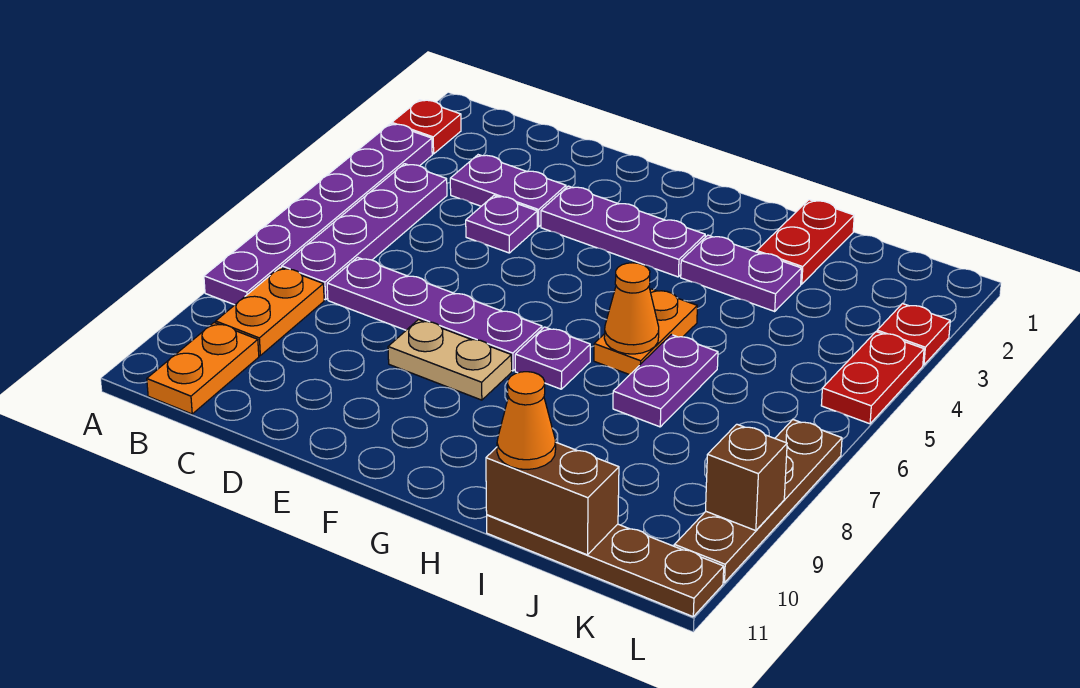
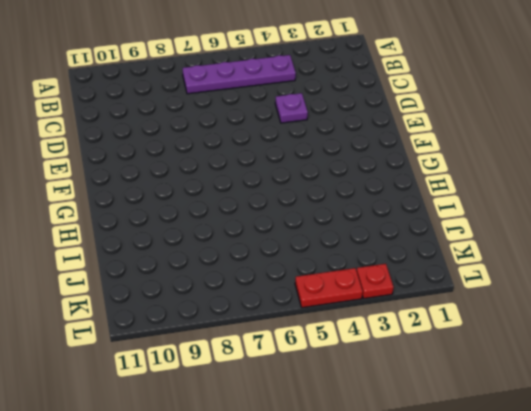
none -> red 1x1 plate [392,100,461,154]
none -> purple 1x6 plate [204,124,432,305]
none -> orange 1x2 plate [216,267,324,355]

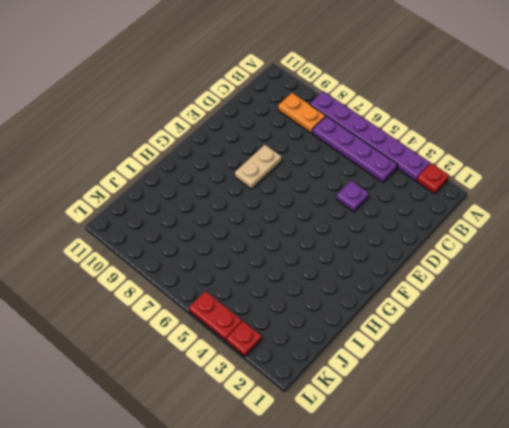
none -> orange 1x2 plate [147,323,259,414]
none -> purple 1x2 plate [450,155,566,227]
none -> purple 1x4 plate [327,257,542,371]

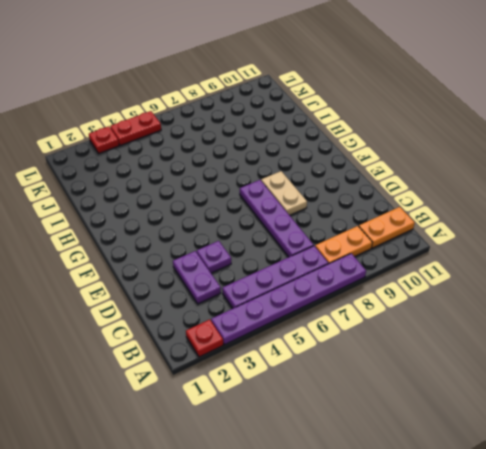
none -> purple 1x3 plate [541,186,705,277]
none -> purple 1x1 plate [515,327,590,389]
none -> purple 1x2 plate [681,235,801,311]

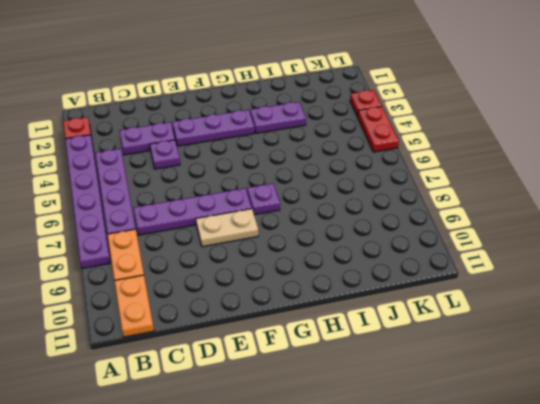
none -> orange 1x2 plate [594,289,697,375]
none -> red 1x2 plate [757,200,854,284]
none -> purple 1x2 plate [613,335,718,427]

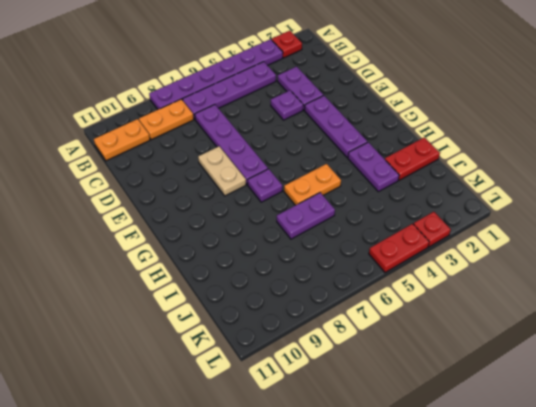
none -> brown 1x4 plate [487,515,724,617]
none -> brown 1x4 plate [675,420,842,583]
none -> orange 1x1 cone [604,263,659,354]

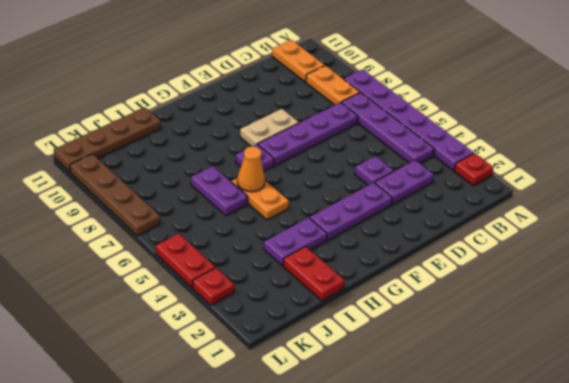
none -> brown 1x2 brick [486,443,619,555]
none -> brown 1x1 brick [706,424,787,531]
none -> orange 1x1 cone [497,372,556,469]

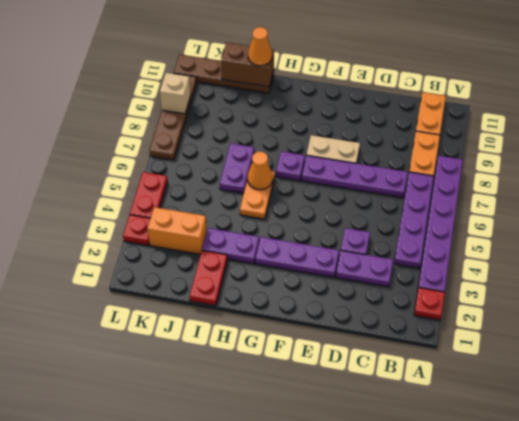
orange 1x2 brick [148,207,207,254] -> none
tan 1x1 brick [160,73,191,114] -> brown 1x1 brick [706,424,787,531]

